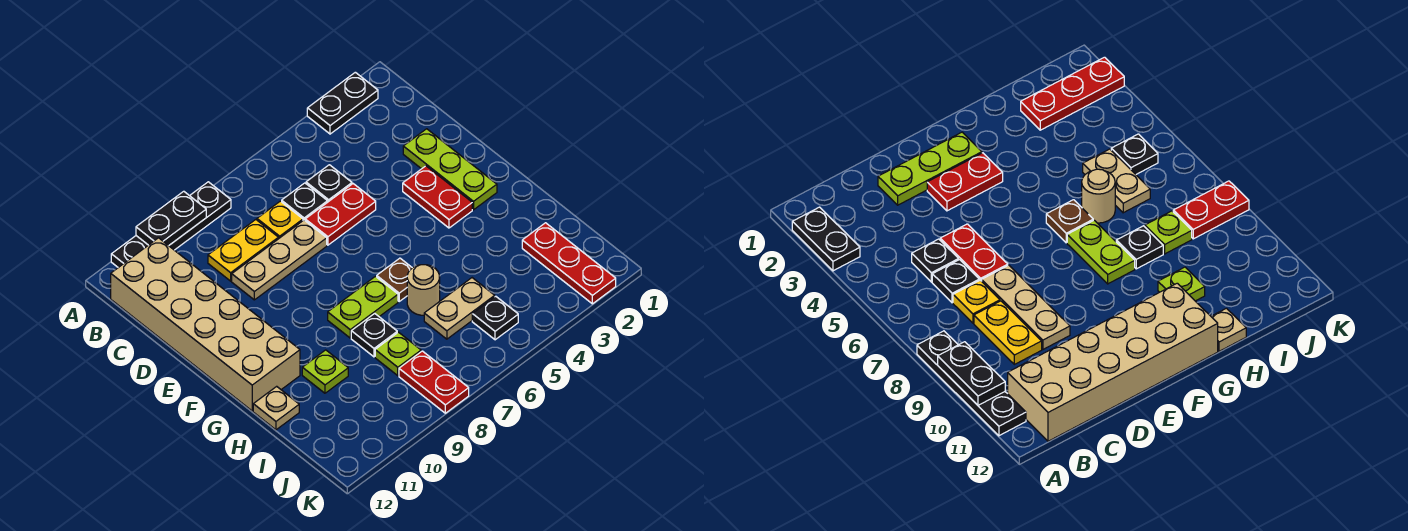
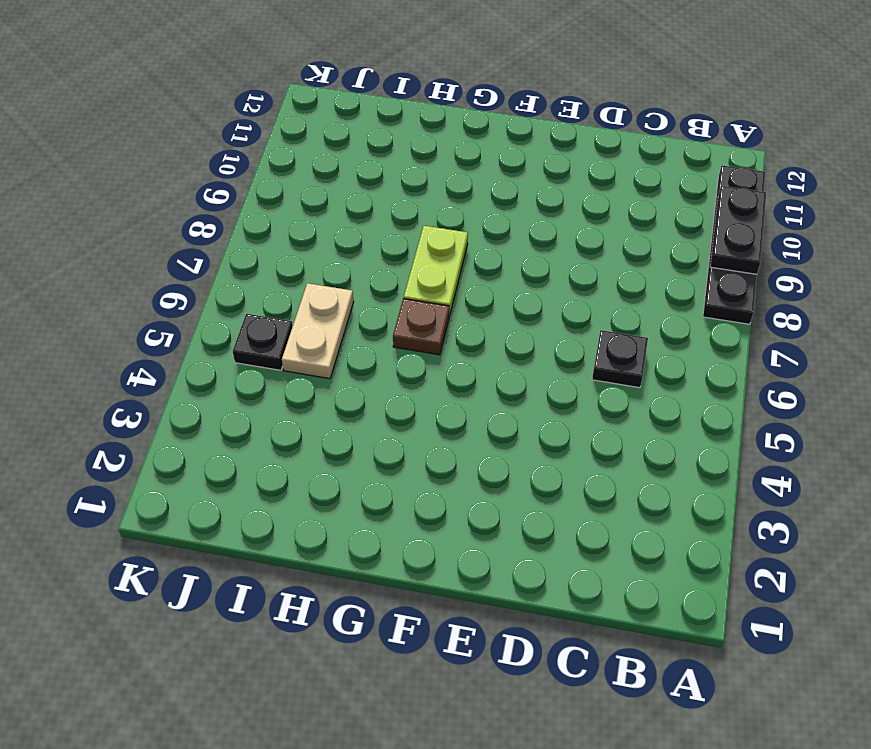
none -> black 1x2 plate [307,72,378,134]
none -> tan 2x6 brick [111,238,300,411]
none -> black 1x1 plate [306,165,352,202]

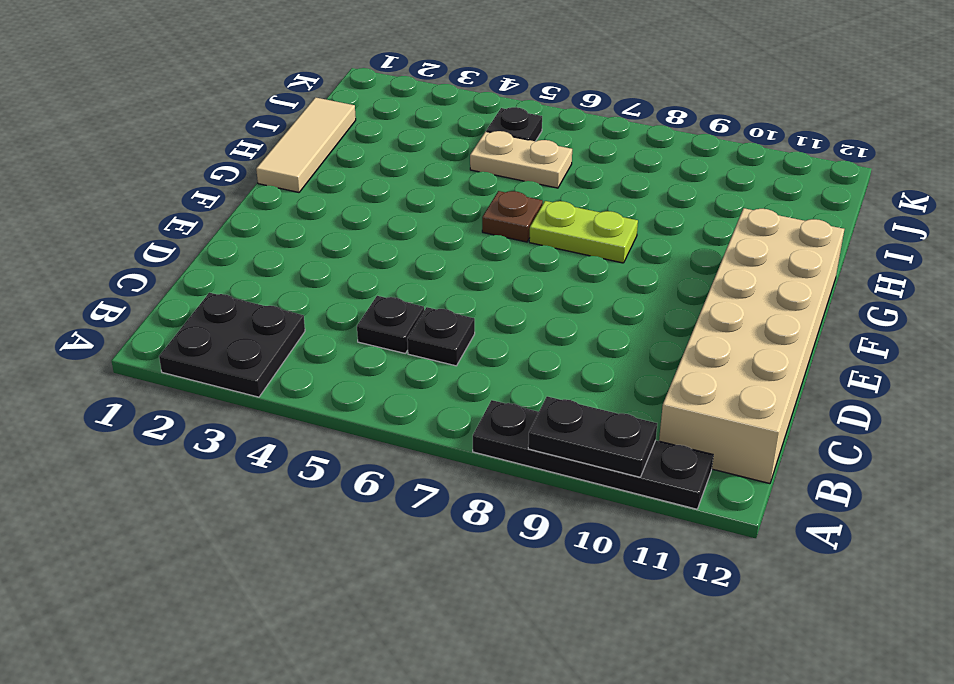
black 2x2 plate [159,293,305,397] -> black 1x2 plate [307,72,378,134]
tan 1x3 tile [256,97,356,192] -> none
none -> yellow 1x1 plate [257,201,303,239]
none -> yellow 1x2 plate [208,220,278,281]
none -> lime 1x3 plate [403,129,497,210]

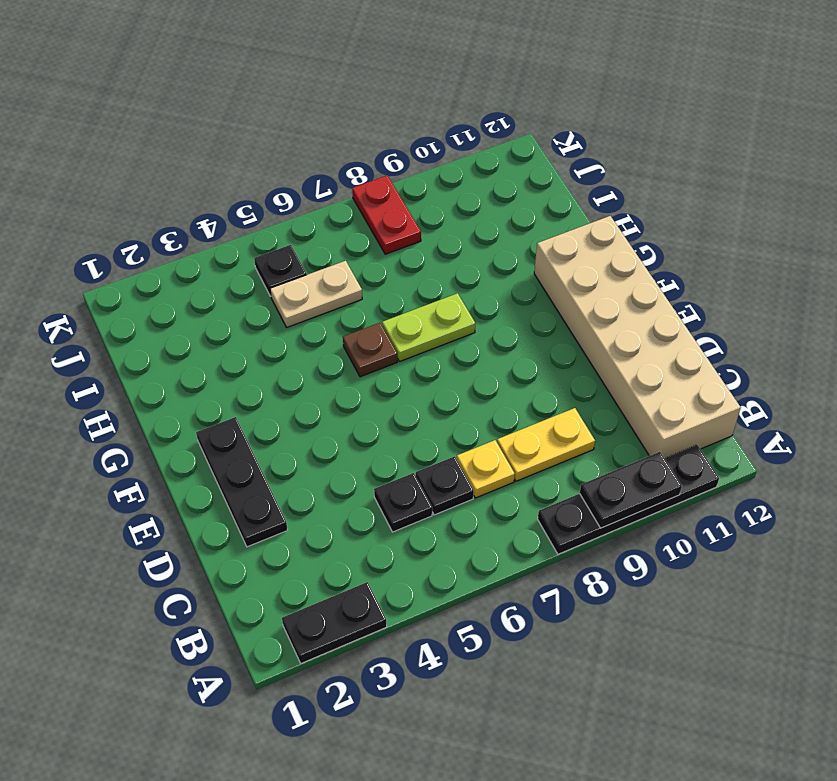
black 1x3 plate [196,417,287,547] -> lime 1x3 plate [403,129,497,210]
none -> red 1x2 plate [305,184,376,245]
none -> tan 1x3 plate [232,220,327,300]
none -> red 1x2 plate [403,166,472,228]

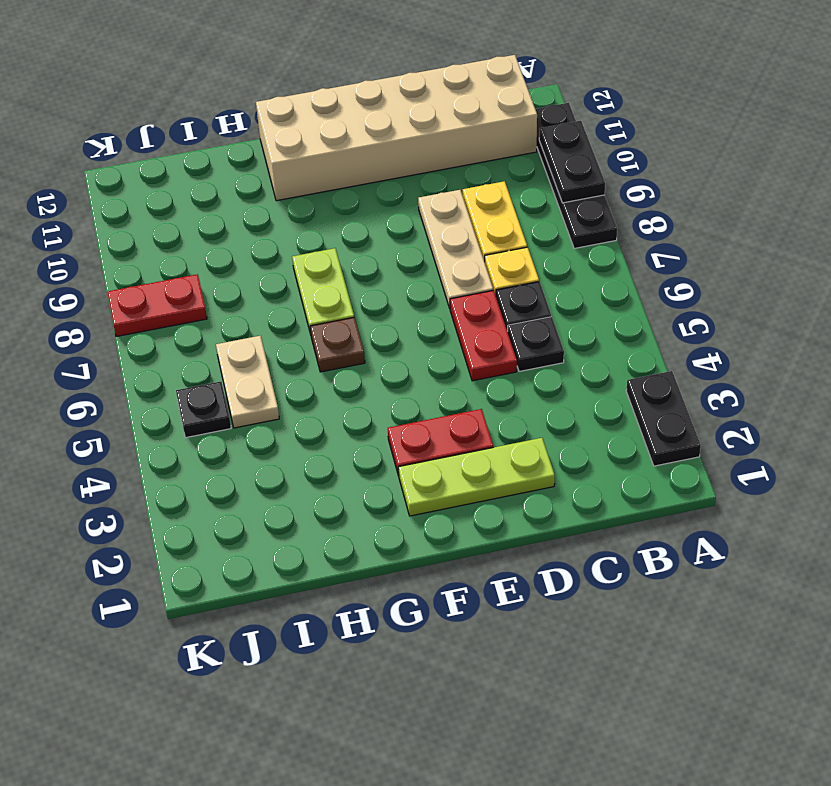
none -> tan 1x1 round brick [407,265,440,315]
none -> black 1x1 plate [351,314,397,357]
none -> lime 1x1 plate [302,350,348,393]

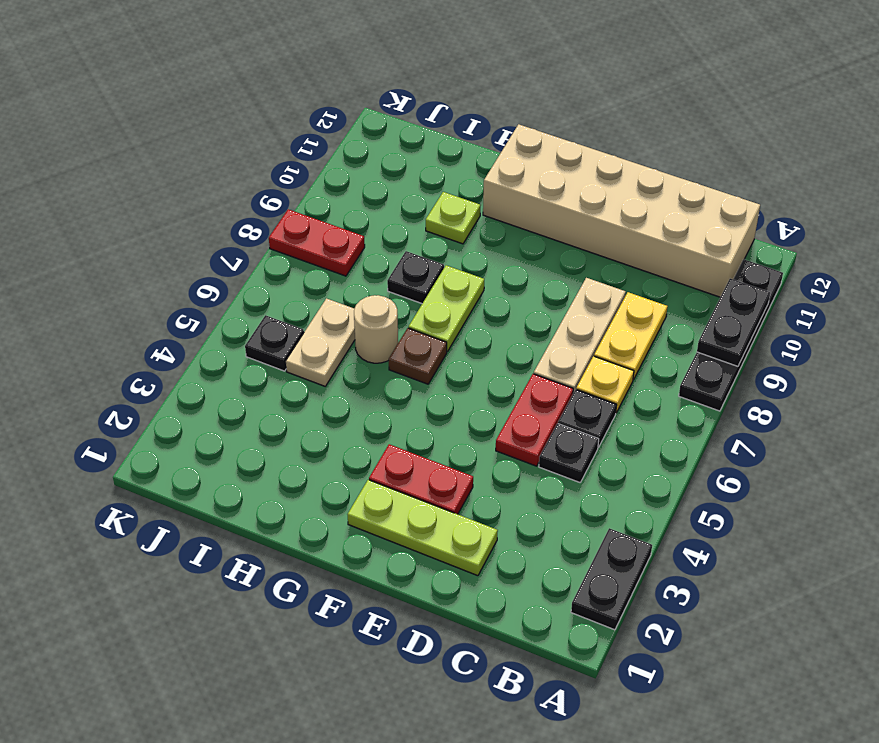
none -> tan 1x1 plate [253,386,299,430]
none -> red 1x3 plate [522,223,616,304]
none -> lime 1x1 plate [375,332,421,376]

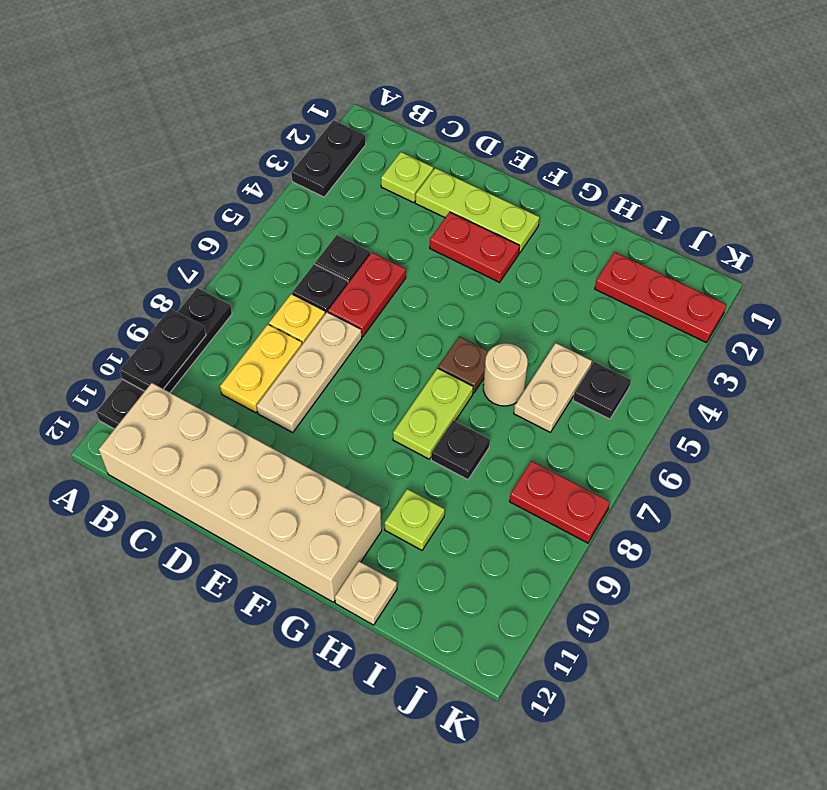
lime 1x1 plate [381,152,433,203] -> lime 1x1 plate moved to [375,332,421,376]

